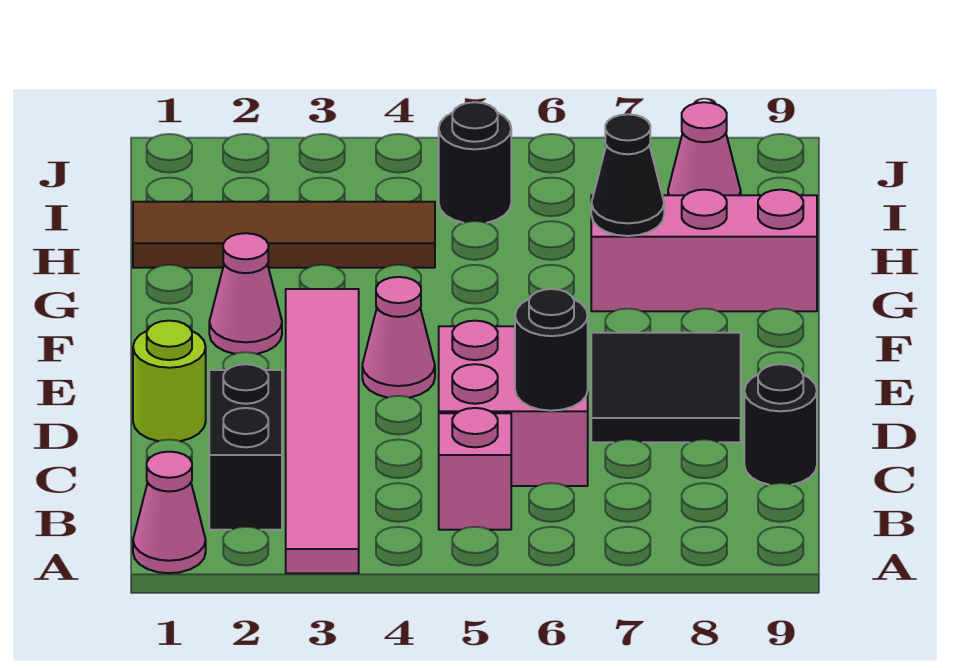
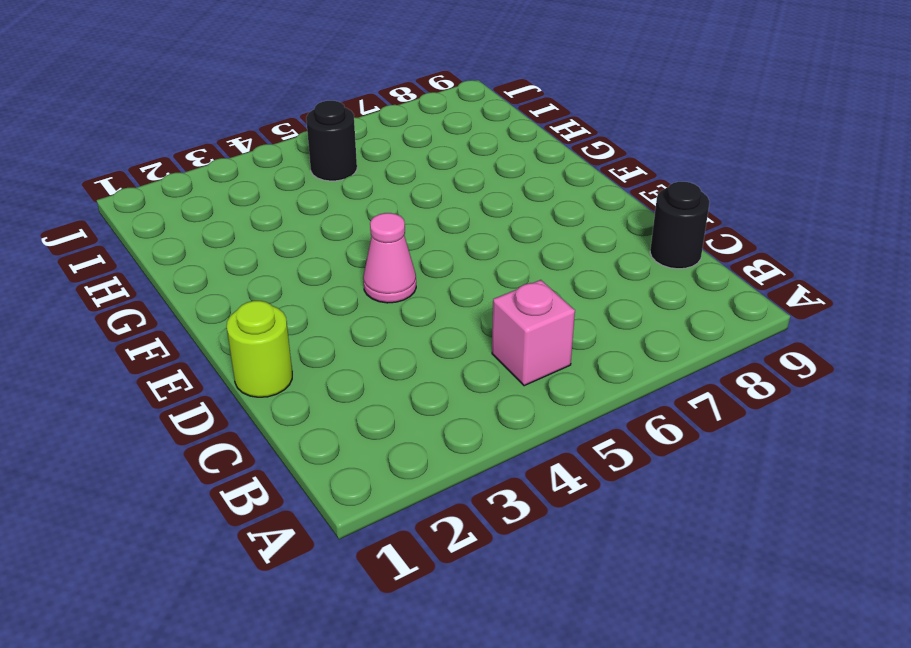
none -> pink 1x1 cone [133,452,206,573]
none -> pink 1x6 tile [286,289,359,573]
none -> black 1x2 brick [209,364,282,530]

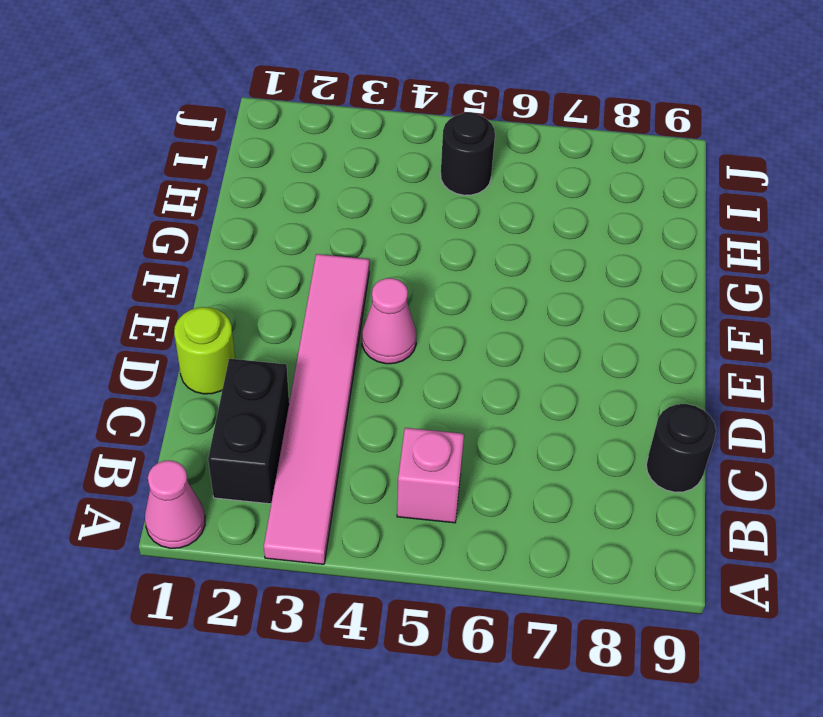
none -> pink 2x2 brick [439,321,588,486]
none -> black 2x2 tile [591,333,741,442]
none -> pink 1x1 cone [209,233,282,354]

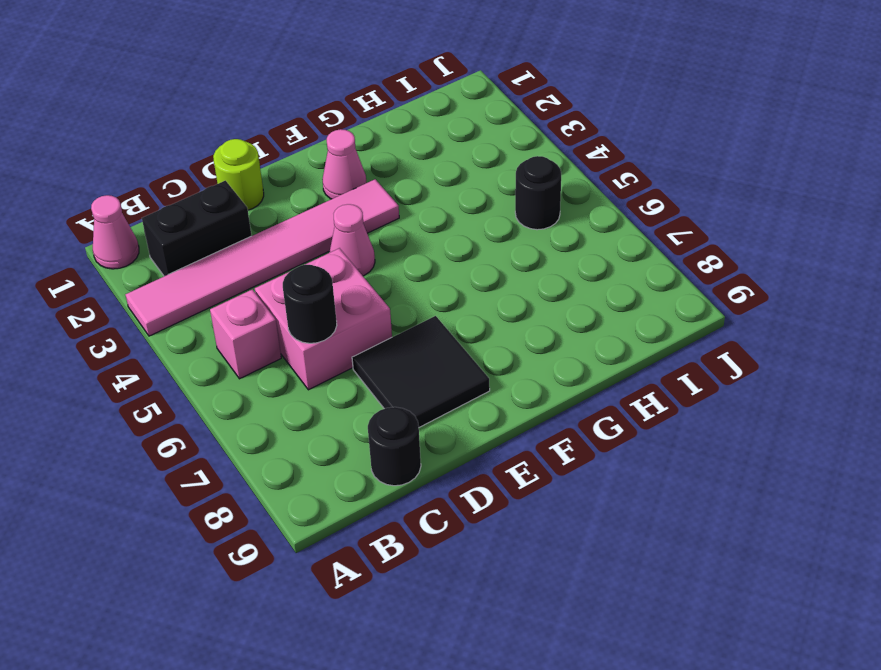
none -> pink 1x3 brick [591,190,817,311]
none -> brown 1x4 tile [133,202,435,268]
none -> pink 1x1 cone [668,102,741,195]

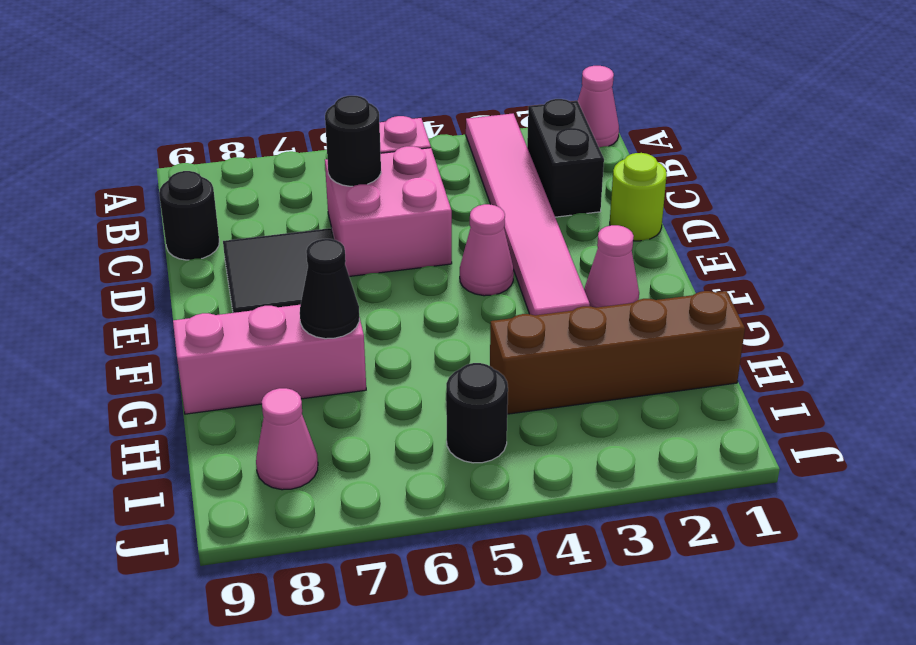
brown 1x4 brick [490,291,745,414] -> brown 1x4 tile [133,202,435,268]

